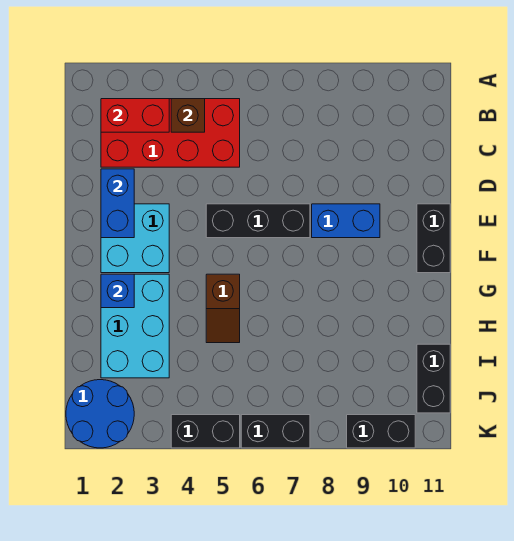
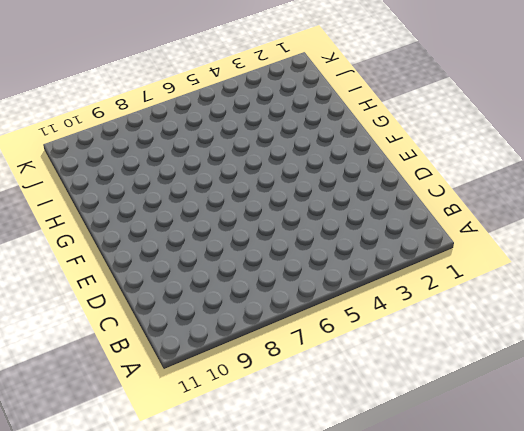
none -> red 2x4 brick [101,99,240,167]
none -> cyan 2x2 brick [101,204,169,273]
none -> black 1x3 brick [206,204,310,238]

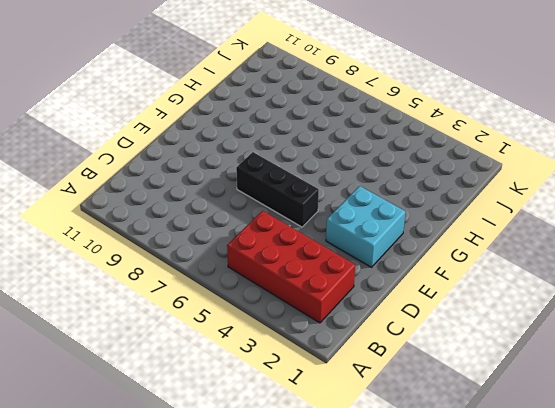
none -> blue 1x2 brick [312,204,380,238]
none -> black 1x2 brick [417,204,450,273]
none -> cyan 2x3 brick [101,274,169,378]

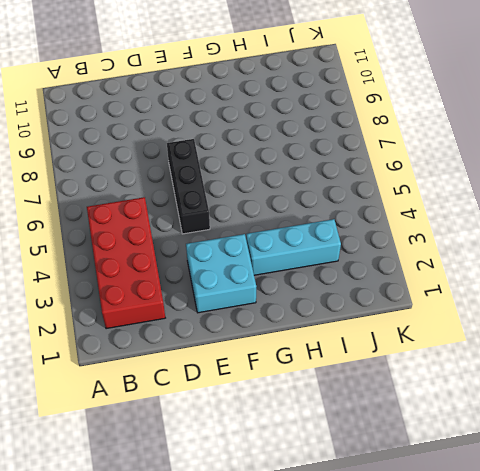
cyan 1x3 brick [246,219,341,275] -> cyan 2x3 brick [101,274,169,378]
none -> blue 1x2 brick [312,204,380,238]
none -> black 1x2 brick [417,204,450,273]
none -> brown 1x2 slope [206,274,240,343]

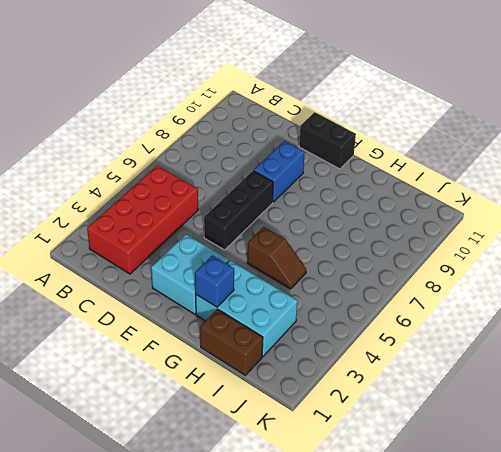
brown 1x2 brick [200,309,263,375] -> none
none -> black 1x2 brick [417,344,450,413]
none -> blue 2x2 round brick [66,380,134,448]
none -> black 1x2 brick [171,415,240,448]

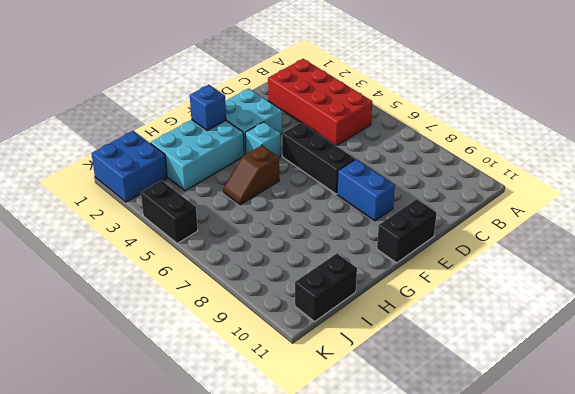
cyan 1x1 brick [245,122,281,158] -> none
blue 2x2 brick [91,131,167,202] -> blue 2x2 round brick [66,380,134,448]
none -> black 1x2 brick [241,415,310,448]
none -> black 1x2 brick [347,415,415,448]
none -> red 1x2 brick [101,99,169,132]

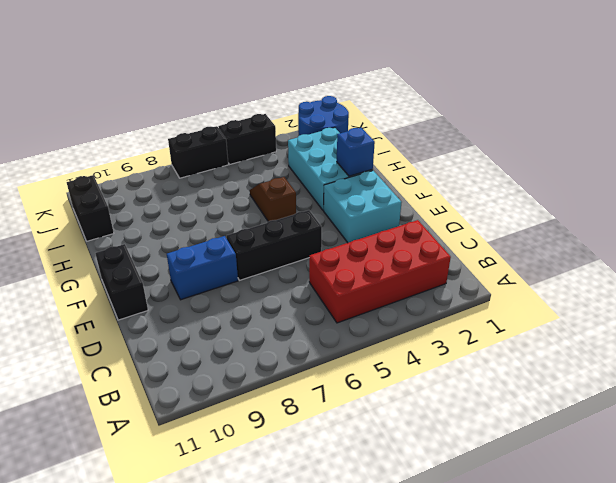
none -> black 1x2 brick [347,415,415,448]
none -> red 1x2 brick [101,99,169,132]
none -> brown 1x1 brick [171,99,205,132]

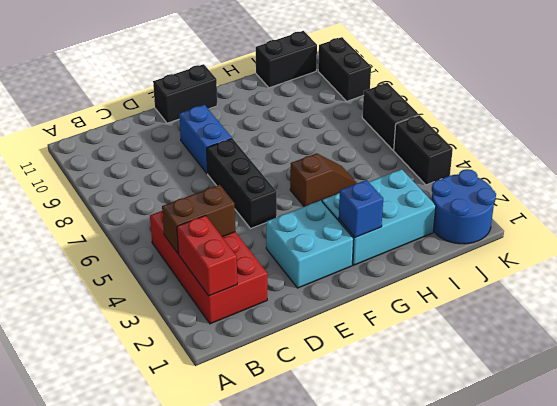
brown 1x2 brick [162,185,235,254] -> brown 1x1 brick [171,99,205,132]
none -> blue 1x2 brick [101,169,134,238]

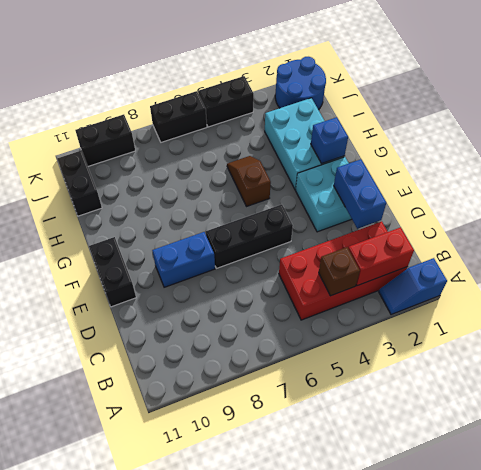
blue 1x2 slope [379,258,447,315] -> none

